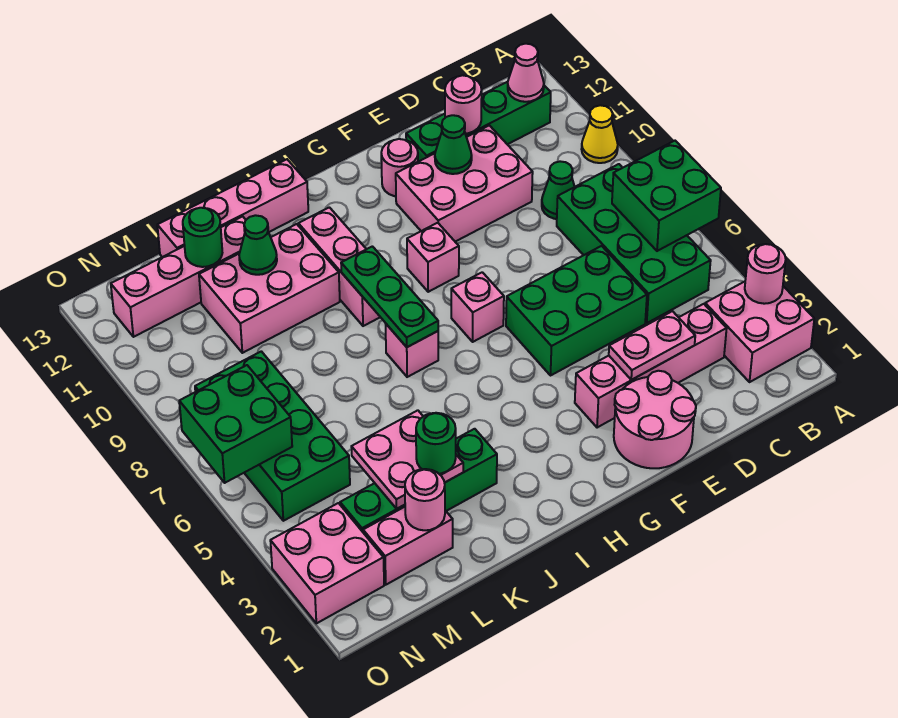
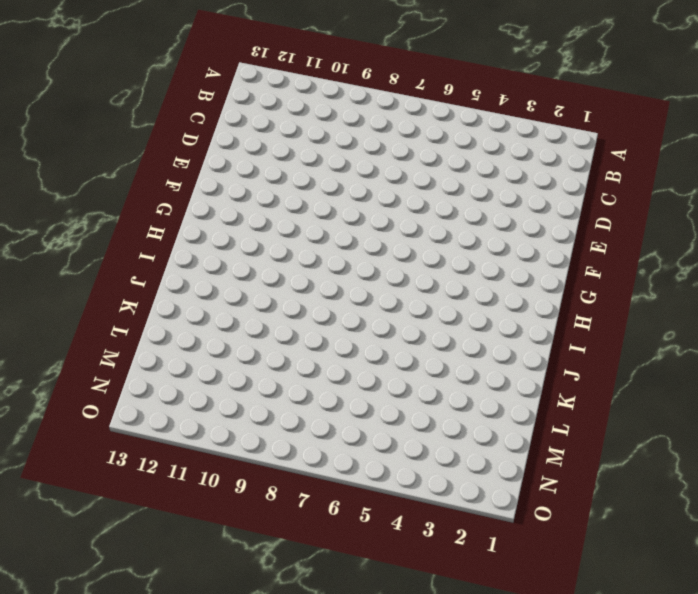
none -> pink 2x2 brick [705,282,814,382]
none -> yellow 1x1 cone [582,105,618,163]
none -> green 2x4 brick [557,164,711,323]
none -> green 1x4 brick [406,82,551,162]

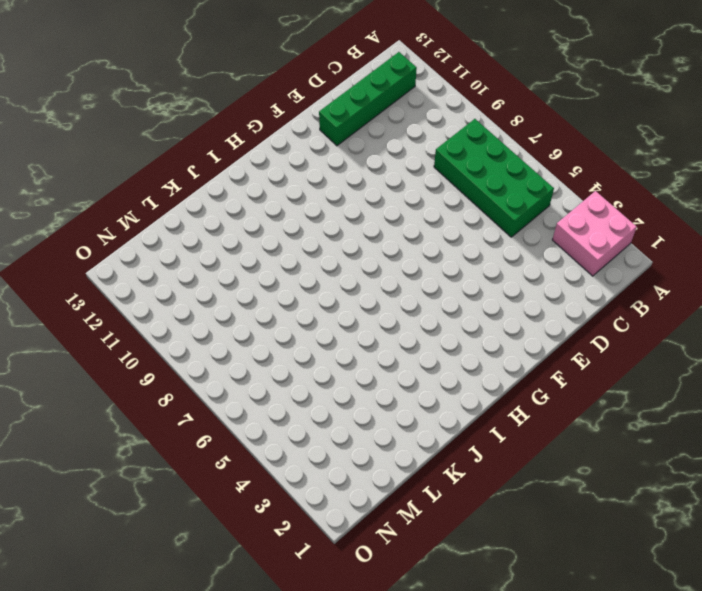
none -> yellow 1x1 cone [582,105,618,163]
none -> pink 1x4 brick [575,304,727,428]
none -> green 1x1 cone [542,161,575,219]
none -> green 2x3 brick [506,246,647,375]

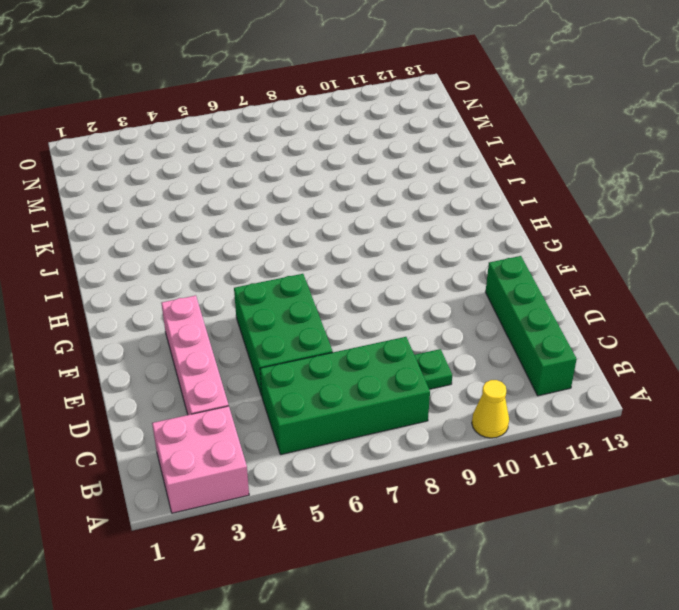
green 1x1 plate [414,349,452,389] -> green 1x1 cone [542,161,575,219]
none -> pink 2x3 brick [396,125,533,242]
none -> pink 2x2 round brick [614,371,696,468]
none -> pink 1x1 round brick [381,139,418,196]
none -> pink 1x1 brick [451,272,504,342]

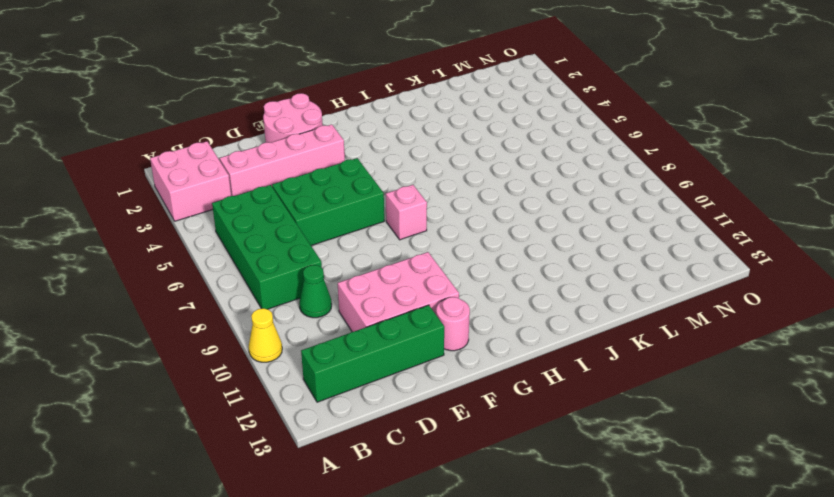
none -> pink 1x1 brick [407,223,459,292]
none -> pink 1x1 brick [386,324,438,377]
none -> pink 1x3 brick [298,207,380,326]
none -> pink 1x4 brick [157,159,308,257]

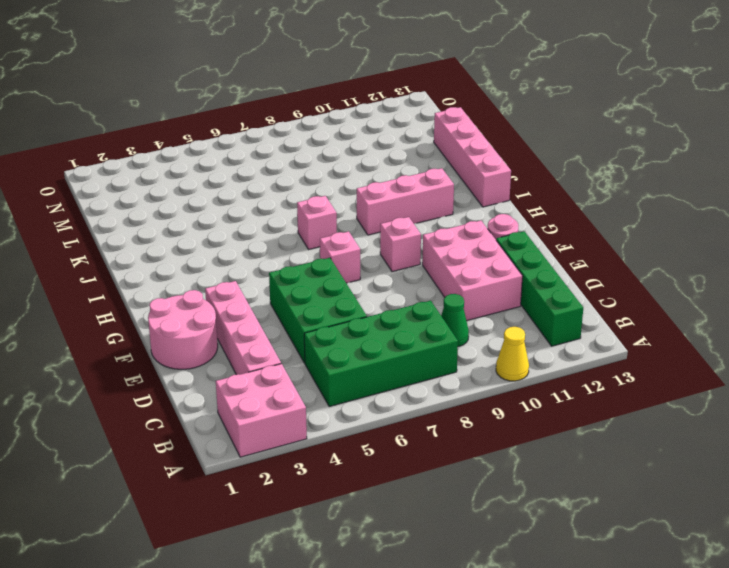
none -> green 1x4 brick [340,429,497,532]
none -> pink 2x3 brick [199,224,340,353]
none -> pink 1x4 brick [111,216,246,337]
none -> pink 1x2 brick [363,507,453,585]

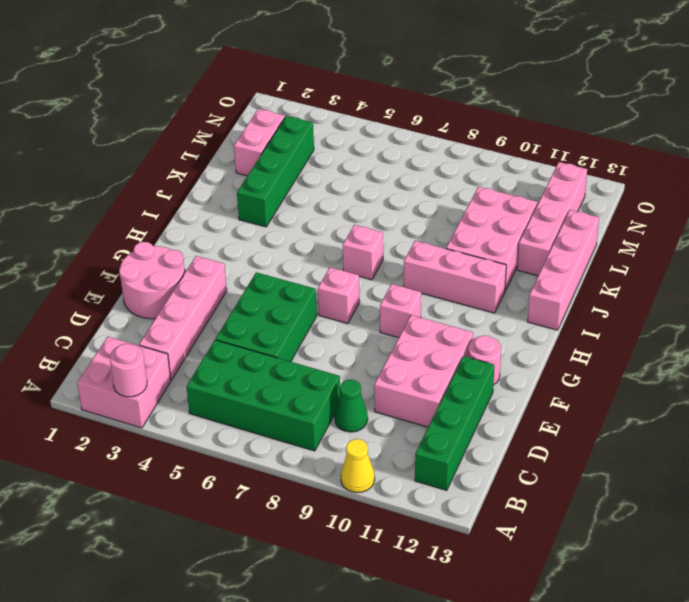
none -> green 2x4 brick [195,351,350,521]
none -> pink 2x2 brick [270,503,384,623]
none -> green 2x2 brick [612,141,721,251]
none -> pink 1x1 cone [508,44,544,102]

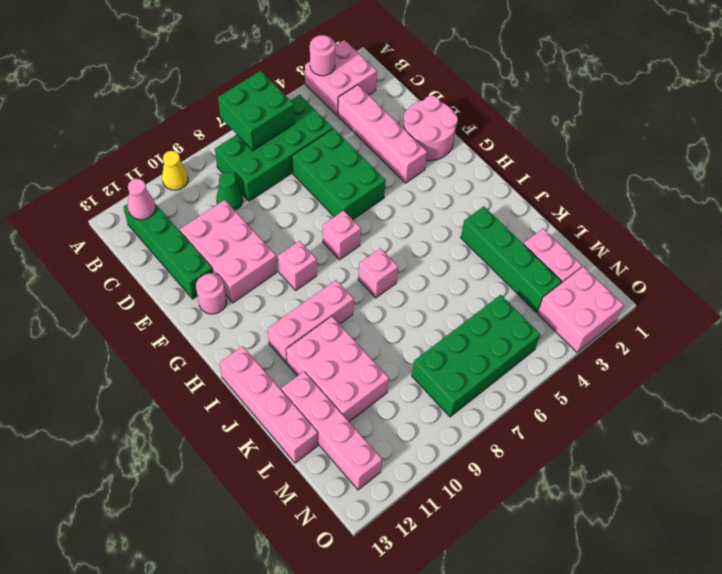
none -> pink 1x2 plate [609,311,695,380]
none -> pink 1x1 round brick [445,75,482,134]
none -> green 1x1 cone [435,115,472,174]
none -> green 1x3 plate [341,246,438,347]

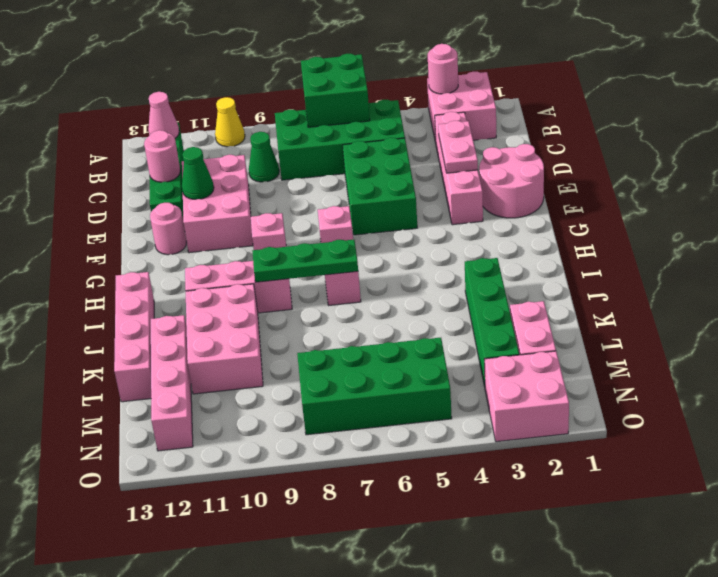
none -> pink 2x2 plate [351,410,463,509]
none -> green 1x1 cone [239,215,277,275]
none -> pink 1x1 round brick [405,469,445,530]
none -> green 1x1 round brick [183,208,222,267]

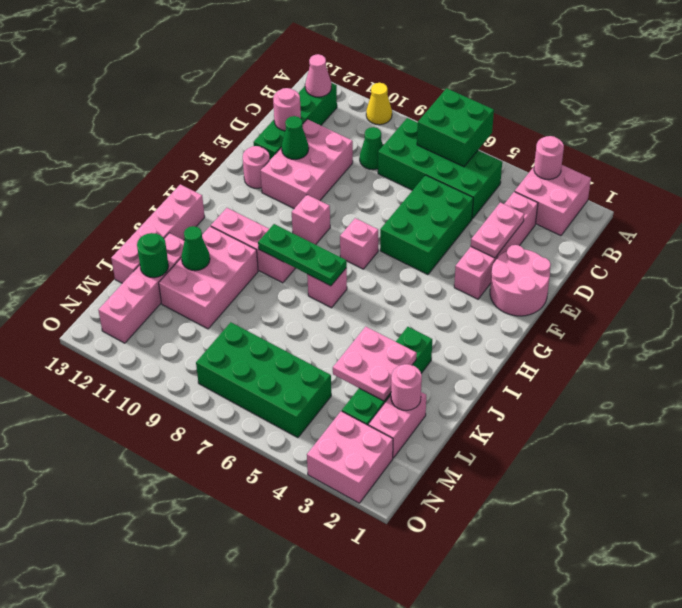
none -> green 2x2 brick [179,365,292,483]
none -> green 1x1 round brick [416,413,456,474]

